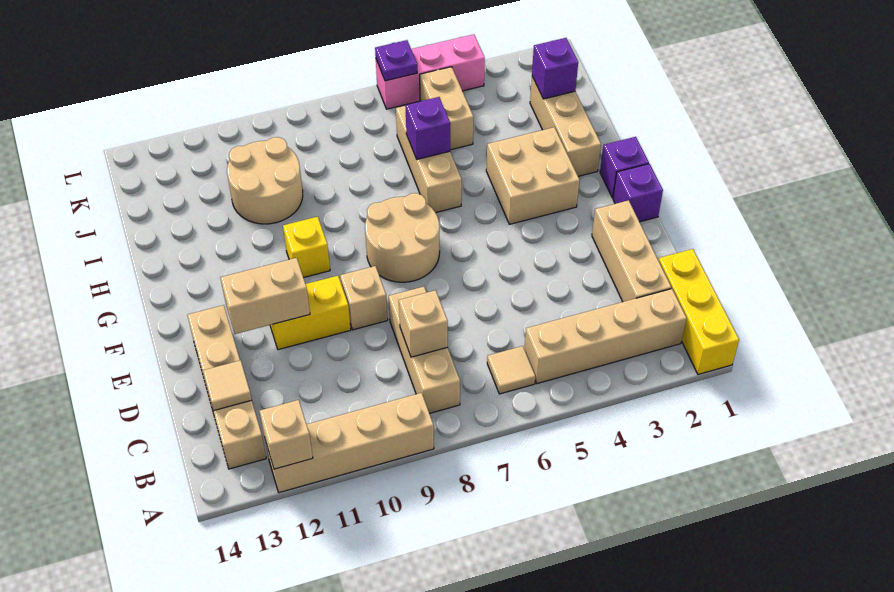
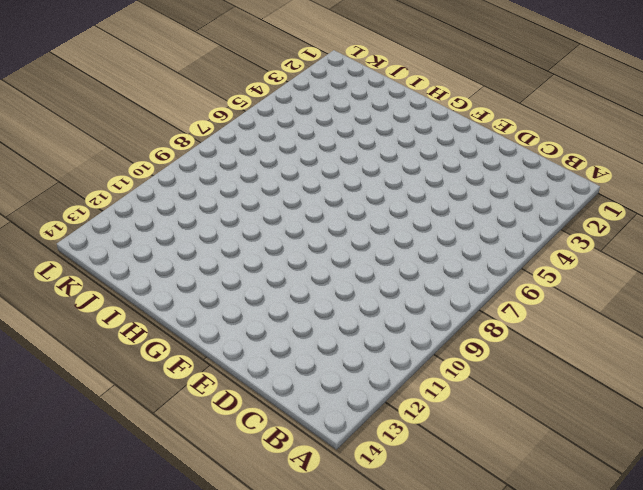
none -> yellow 1x3 brick [659,249,739,374]
none -> tan 1x4 brick [265,393,434,493]
none -> tan 1x4 brick [524,289,687,384]

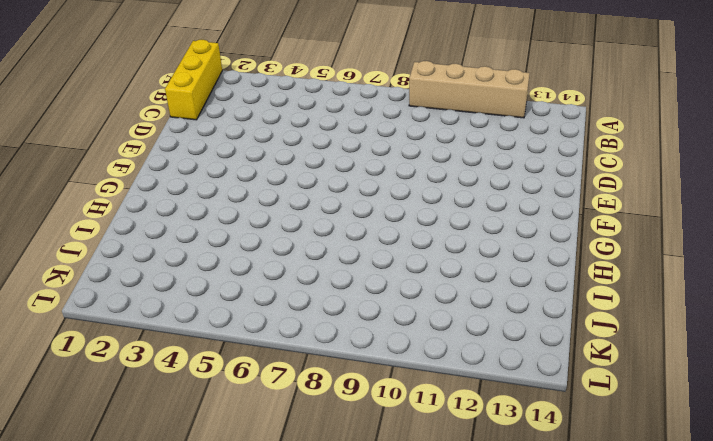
none -> tan 1x4 brick [524,289,687,384]
none -> tan 1x1 tile [487,346,535,394]
none -> tan 1x3 brick [389,287,460,413]

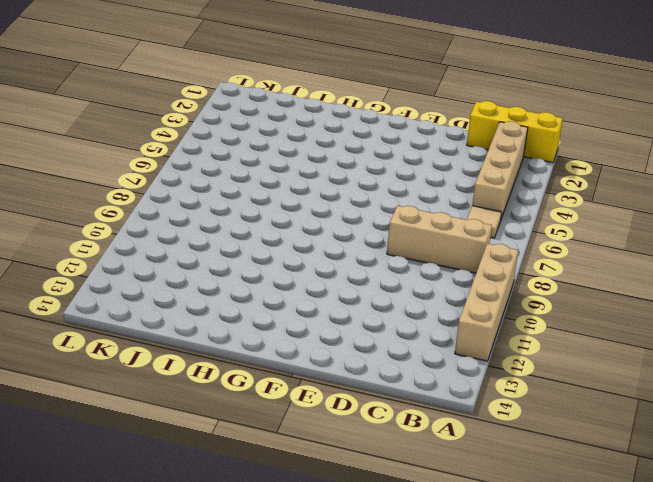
none -> tan 1x4 brick [187,305,266,469]
none -> tan 1x3 brick [592,200,671,302]
none -> tan 1x1 brick [340,266,388,330]

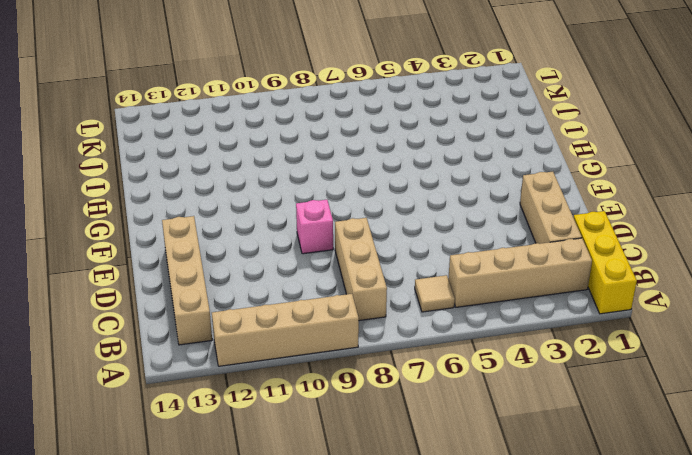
pink 1x1 brick [296,200,333,254] -> tan 1x1 brick [340,266,388,330]
none -> yellow 1x2 brick [270,276,351,350]
none -> purple 1x1 brick [613,164,663,222]
none -> tan 2x2 round brick [365,193,440,282]

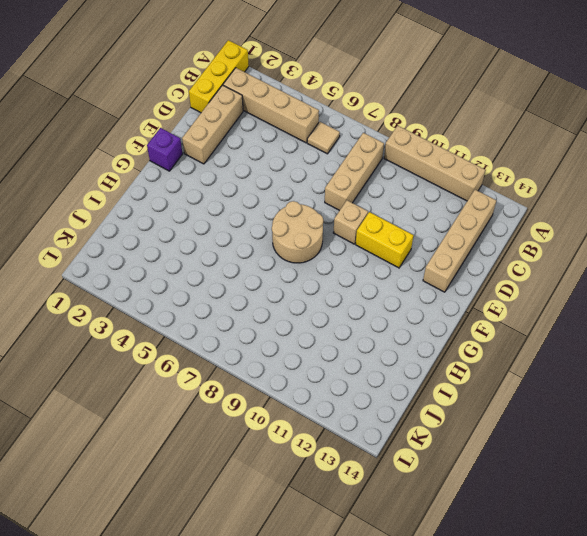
none -> purple 1x1 brick [600,137,649,198]
none -> tan 2x2 brick [486,127,580,224]
none -> yellow 1x1 brick [283,217,330,278]

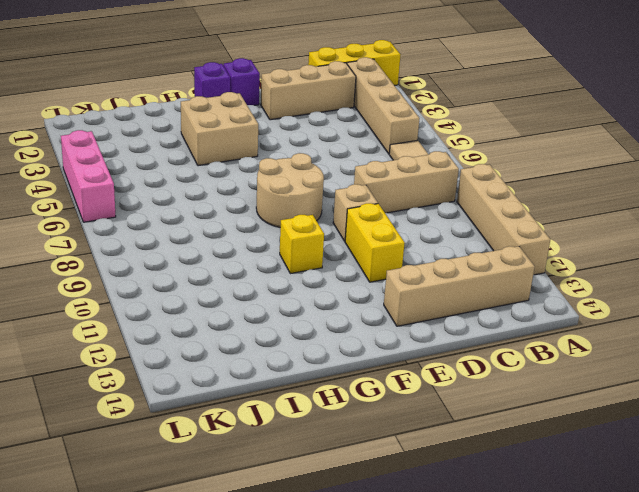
none -> tan 1x3 brick [530,76,601,176]
none -> tan 1x3 brick [396,106,462,213]
none -> tan 2x2 round brick [227,137,303,224]

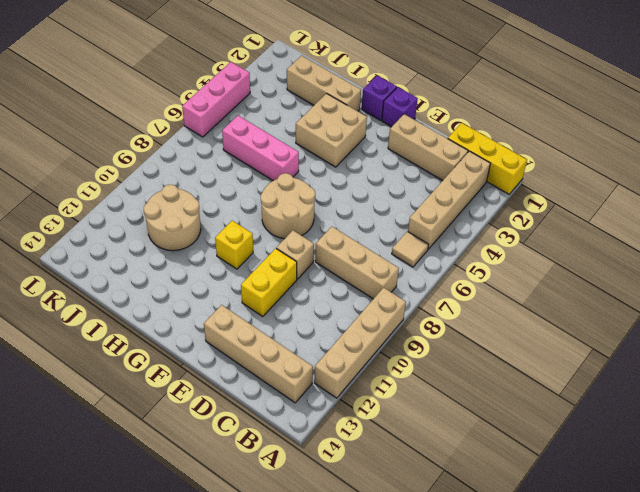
pink 1x3 brick [222,116,299,181] -> tan 1x3 brick [396,106,462,213]
none -> tan 1x2 brick [420,67,473,150]
none -> tan 1x1 brick [259,400,313,469]
none -> tan 1x1 brick [399,290,448,357]

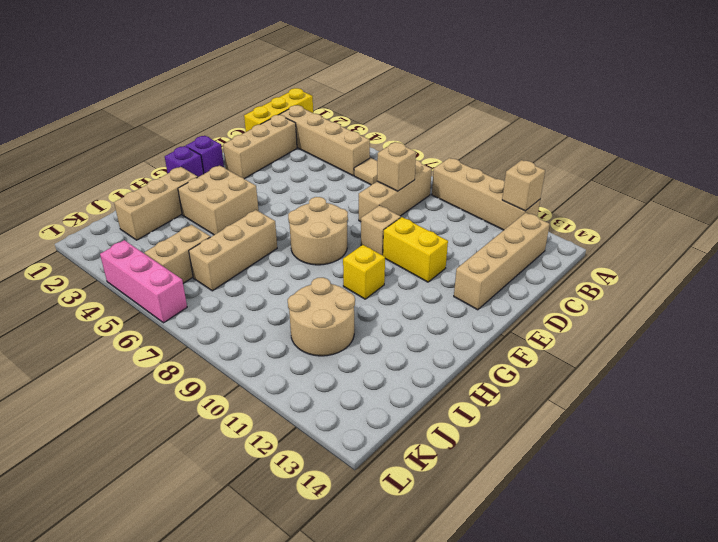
none -> tan 1x1 tile [203,360,252,411]
none -> tan 1x2 brick [220,258,310,334]
none -> purple 1x1 brick [405,97,450,159]

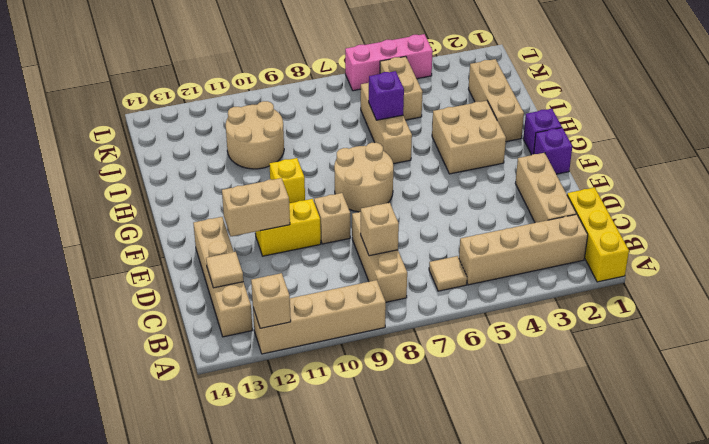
none -> purple 1x1 brick [532,38,578,99]
none -> purple 1x1 plate [375,40,417,81]

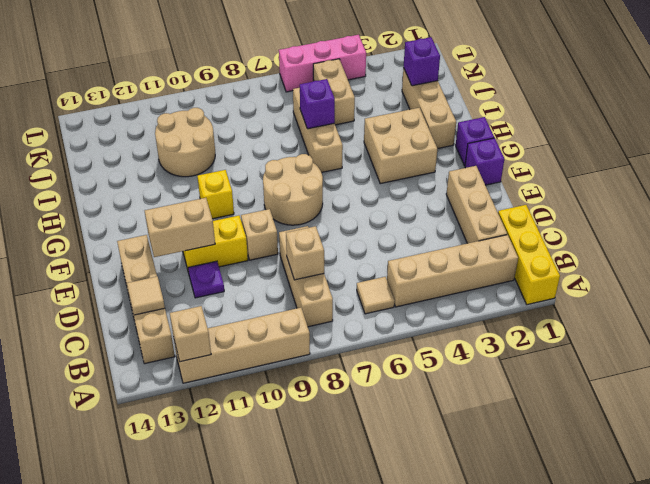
purple 1x1 plate [188,261,224,298] -> purple 1x1 plate moved to [375,40,417,81]

